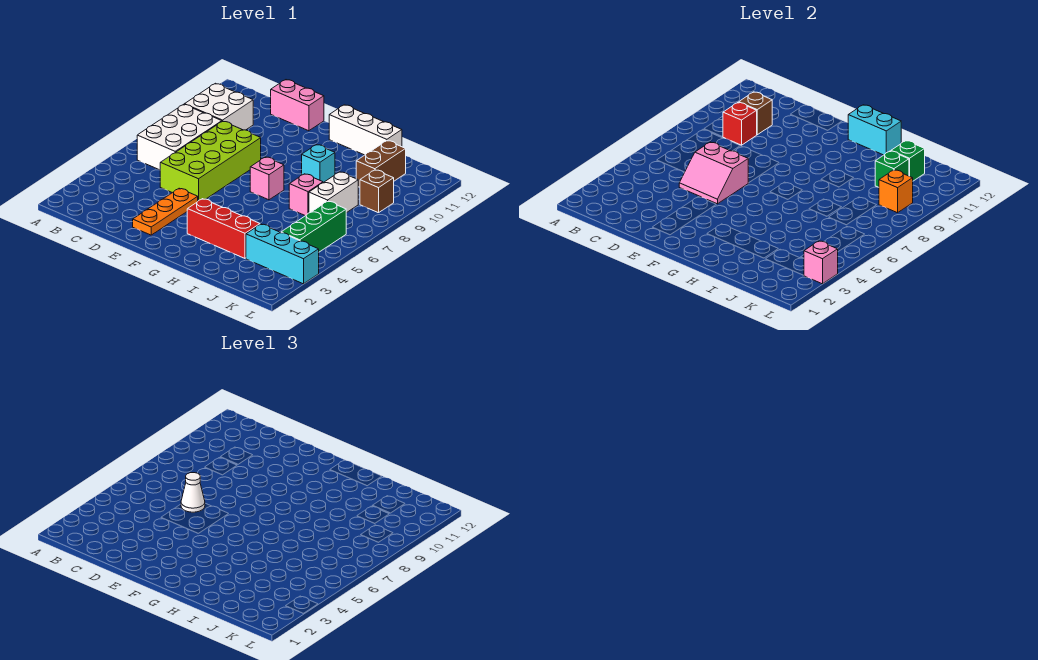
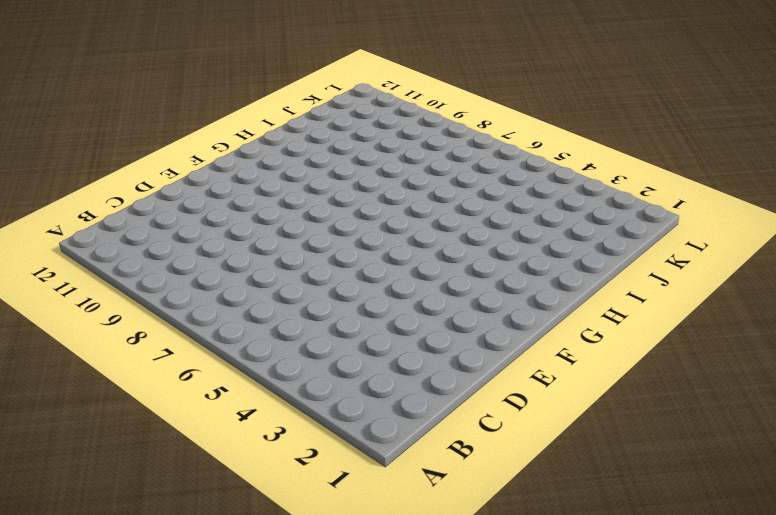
none -> white 2x3 brick [137,104,222,170]
none -> white 2x2 brick [184,83,253,130]
none -> lime 2x4 brick [160,121,261,201]

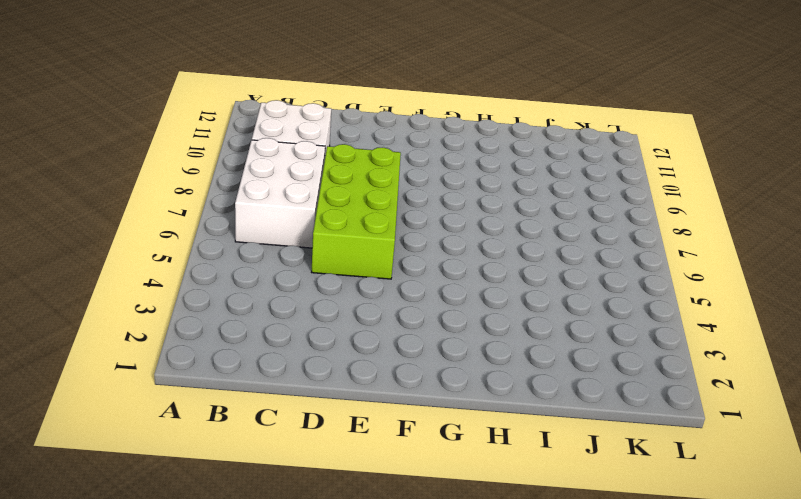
none -> pink 1x2 brick [271,80,324,131]
none -> orange 1x3 plate [133,188,198,235]
none -> red 1x3 brick [187,199,260,258]

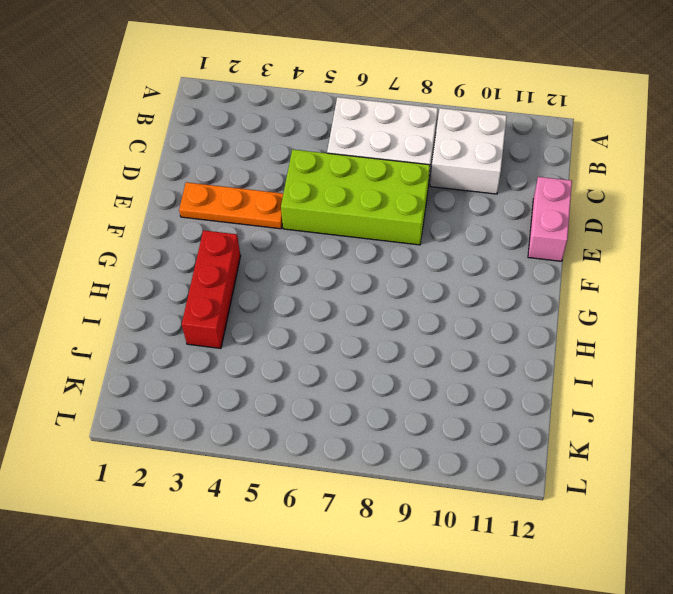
none -> pink 1x1 brick [250,157,284,200]
none -> white 1x3 brick [329,105,402,155]
none -> cyan 1x1 brick [302,145,335,183]

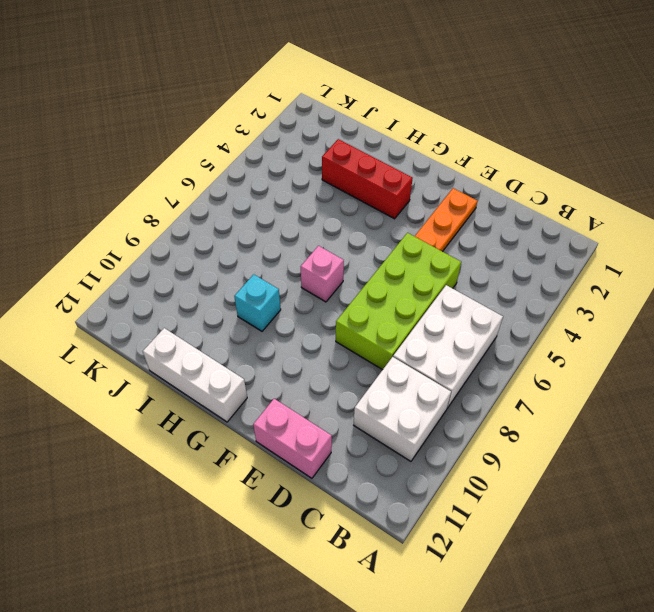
none -> pink 1x1 brick [289,174,323,216]
none -> cyan 1x3 brick [246,224,319,284]
none -> white 1x2 brick [309,172,358,213]

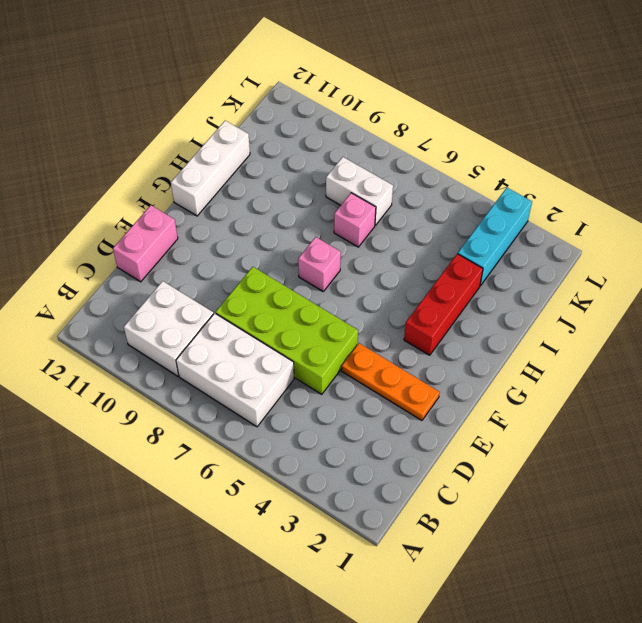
none -> cyan 1x1 brick [302,145,335,183]
none -> brown 1x2 brick [356,141,406,187]
none -> green 1x3 brick [281,201,346,252]

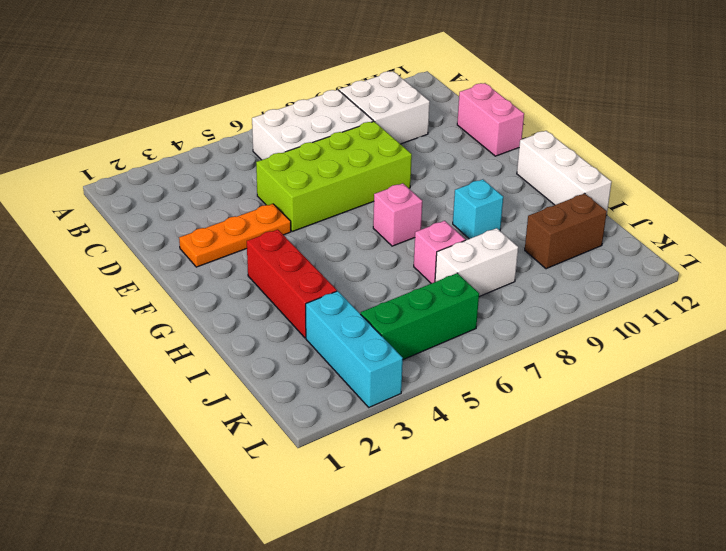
none -> brown 1x1 brick [360,170,394,213]
none -> red 1x1 brick [723,102,757,145]
none -> brown 1x1 brick [739,92,772,135]

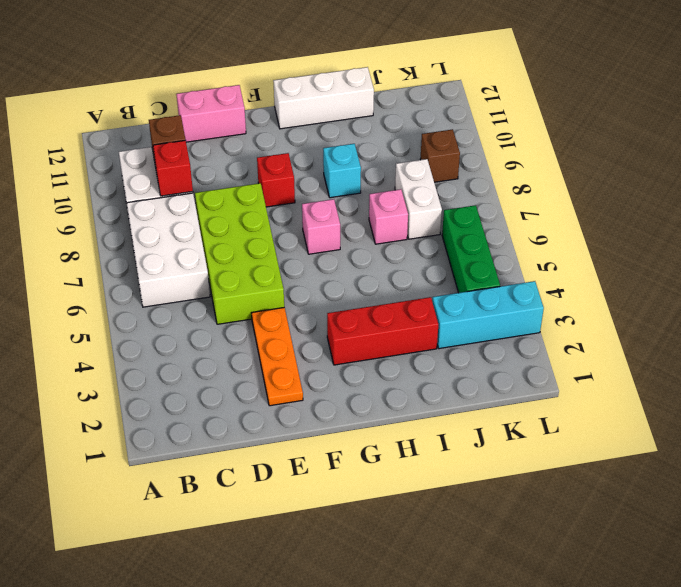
red 1x1 brick [257,153,295,207] -> none
none -> brown 1x2 brick [356,141,406,187]
none -> pink 2x2 slope [679,142,748,204]
none -> cyan 1x2 brick [848,105,901,155]

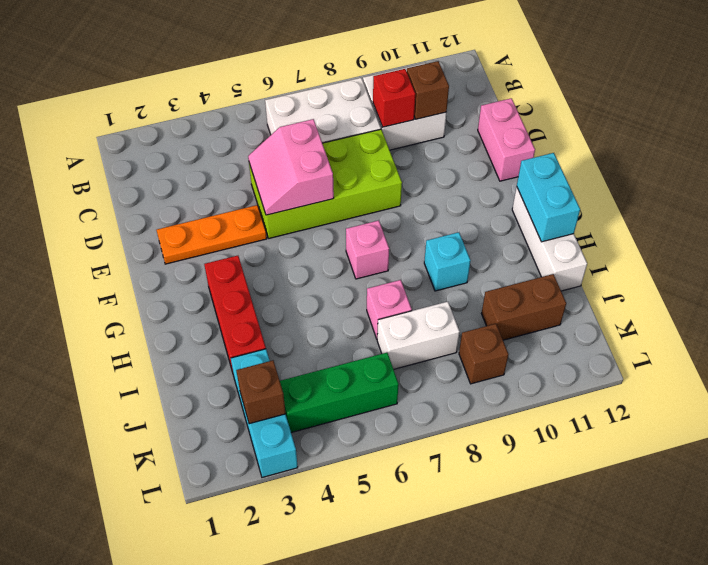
brown 1x1 brick [236,360,285,424] -> none
none -> green 1x1 brick [875,151,909,187]
none -> green 1x1 brick [891,141,925,181]
none -> orange 1x1 brick [879,170,913,213]

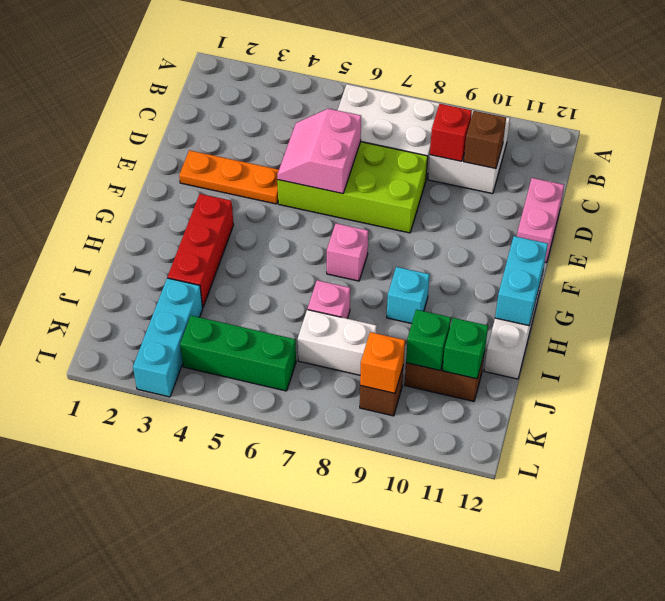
none -> pink 1x1 brick [804,241,838,284]
none -> white 1x1 cone [181,473,205,512]

